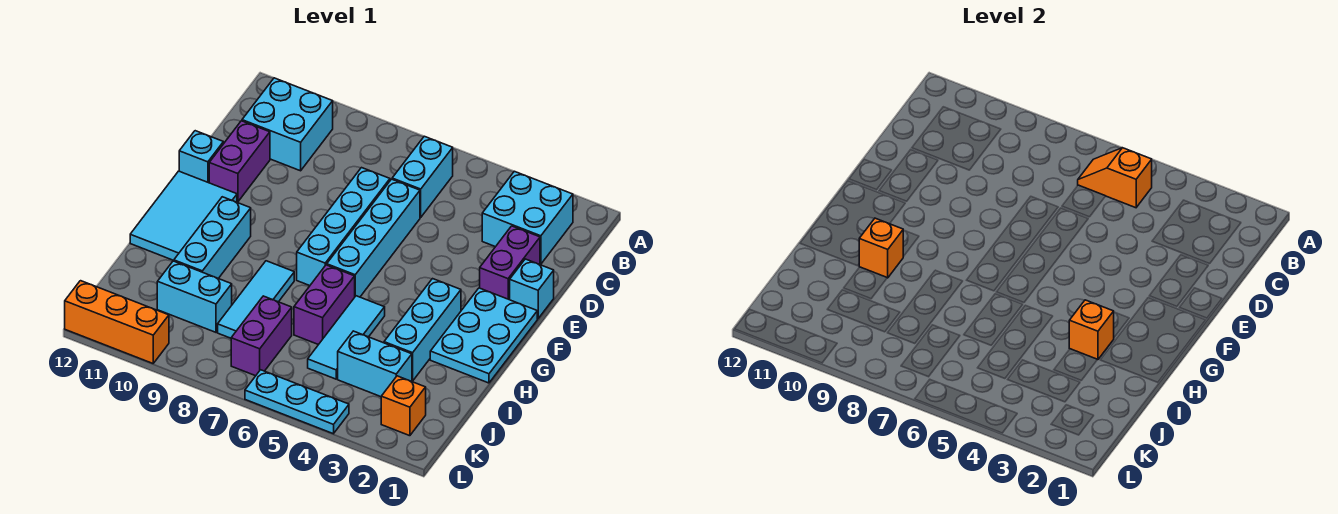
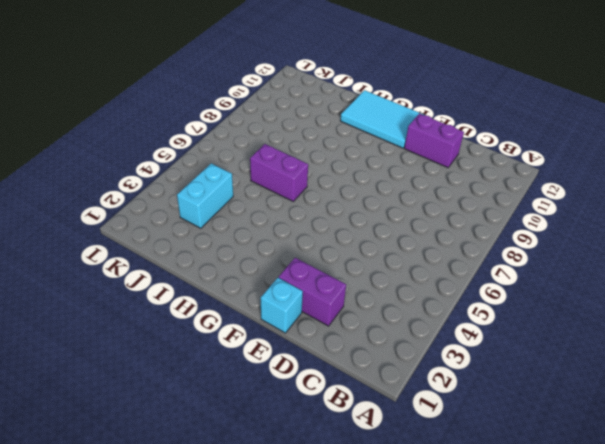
none -> cyan 2x2 brick [482,171,573,264]
none -> cyan 1x2 brick [392,136,453,217]
none -> cyan 2x2 brick [242,78,333,171]

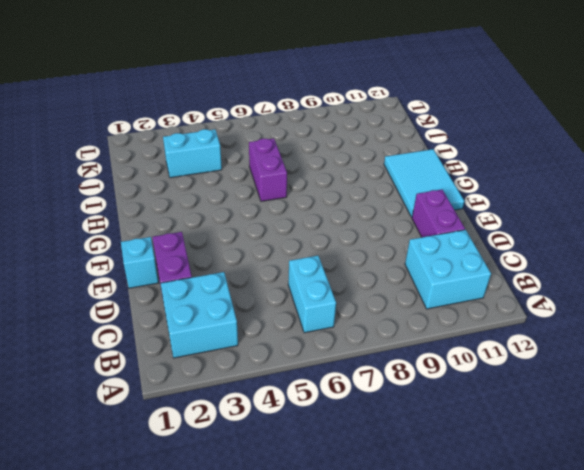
none -> cyan 1x4 brick [327,179,420,297]
none -> cyan 1x4 brick [297,168,390,286]
none -> cyan 1x1 brick [179,131,223,183]

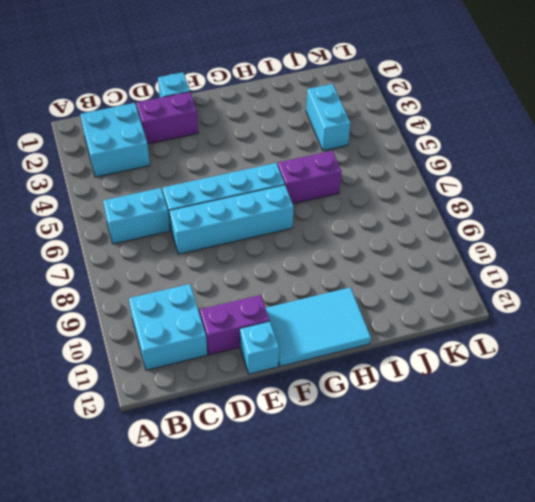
none -> cyan 2x3 plate [430,288,537,383]
none -> cyan 1x3 brick [384,279,461,381]
none -> cyan 1x3 brick [174,197,251,278]

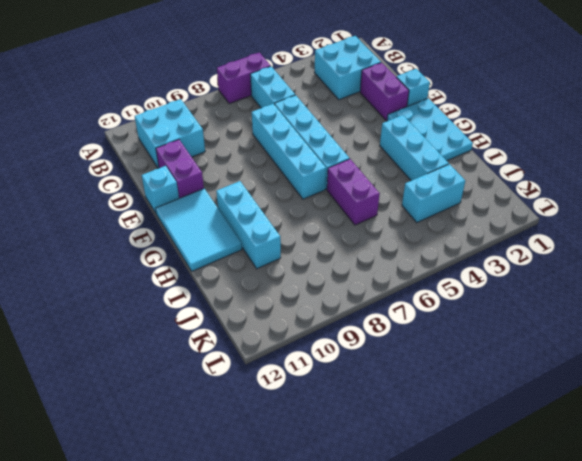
purple 1x2 brick [217,53,270,104] -> purple 1x2 brick turned to [231,296,292,376]
none -> cyan 1x3 tile [308,296,385,379]
none -> cyan 1x3 tile [218,261,294,338]
none -> cyan 1x2 brick [157,261,232,332]

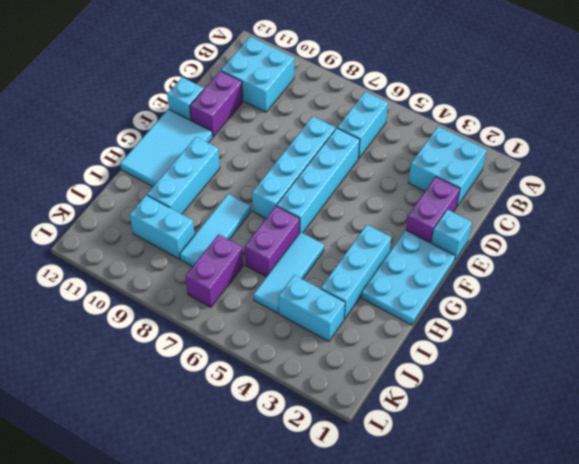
none -> orange 1x1 brick [381,376,426,436]
none -> cyan 1x3 plate [245,370,349,434]
none -> orange 1x3 brick [65,281,169,363]

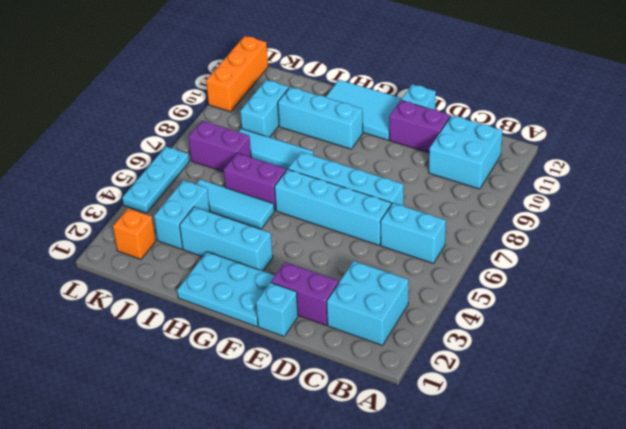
none -> orange 1x2 slope [1078,148,1152,208]
none -> orange 1x1 brick [1069,300,1114,360]
none -> orange 1x1 brick [859,218,903,278]

